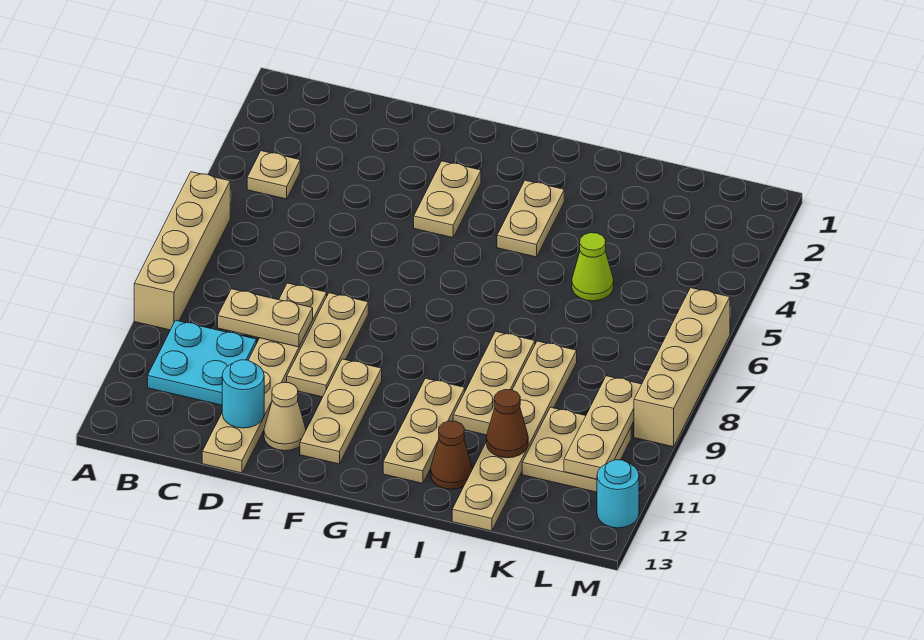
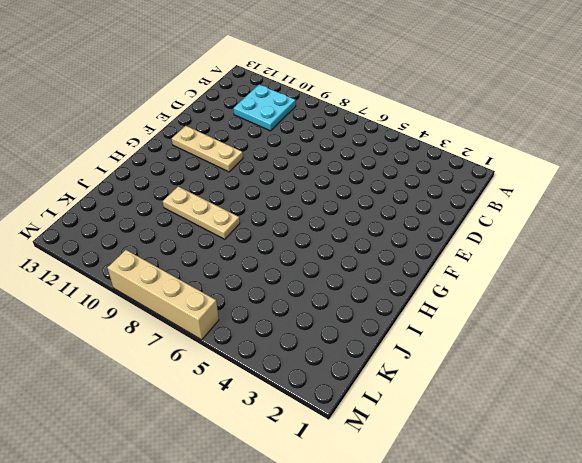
none -> tan 1x4 brick [134,172,230,330]
none -> tan 1x1 plate [247,151,300,199]
none -> tan 1x6 plate [202,283,327,473]

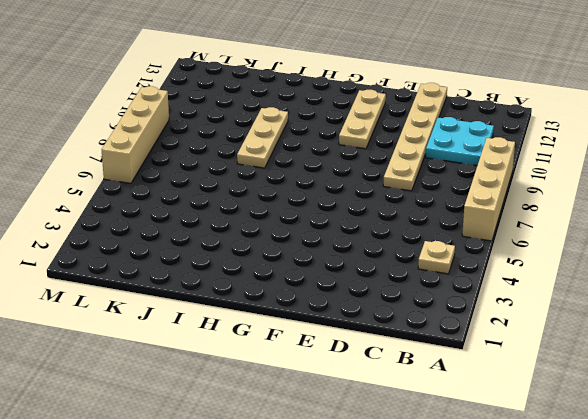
none -> tan 1x3 plate [287,293,368,397]
none -> tan 1x1 cone [264,382,306,451]
none -> tan 1x2 plate [414,161,481,238]

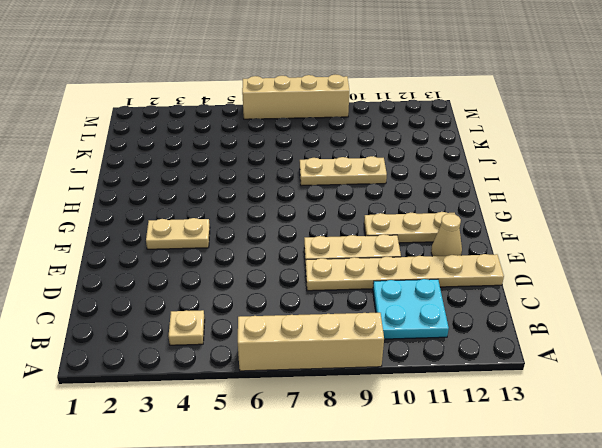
none -> tan 1x2 plate [497,180,564,257]
none -> tan 1x3 plate [383,378,465,483]
none -> brown 1x1 cone [431,421,472,489]

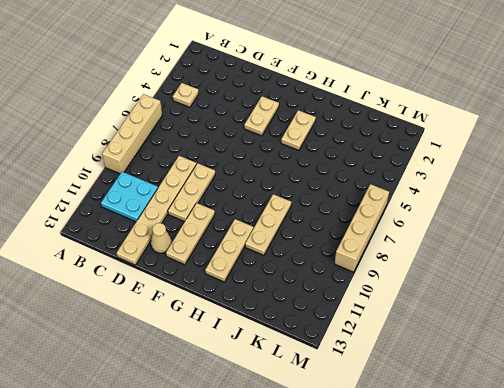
none -> brown 1x1 cone [431,421,472,489]
none -> lime 1x1 cone [572,233,614,301]
none -> tan 1x6 plate [452,341,577,531]

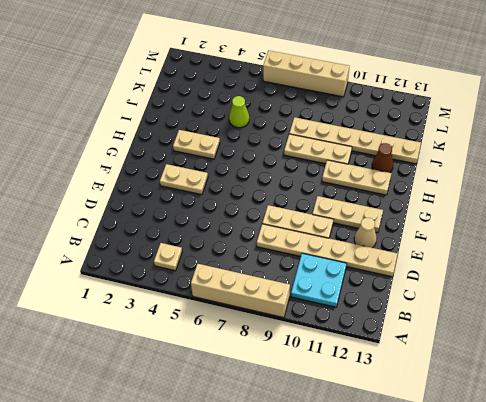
none -> tan 2x2 plate [522,407,631,492]
none -> cyan 1x1 round brick [597,460,639,528]
none -> tan 1x2 plate [218,289,313,347]

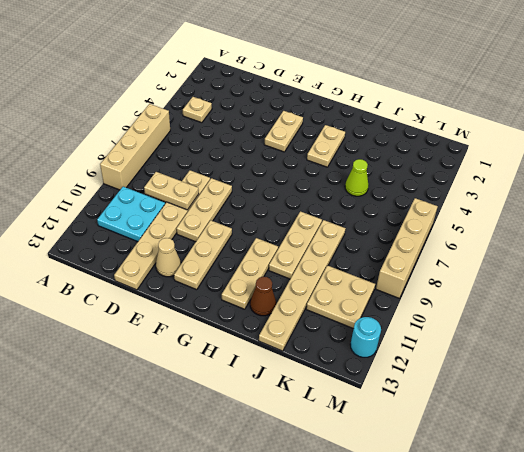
none -> cyan 1x1 round brick [222,360,264,428]
none -> brown 1x1 cone [486,390,528,458]
none -> tan 1x3 plate [564,376,642,479]

